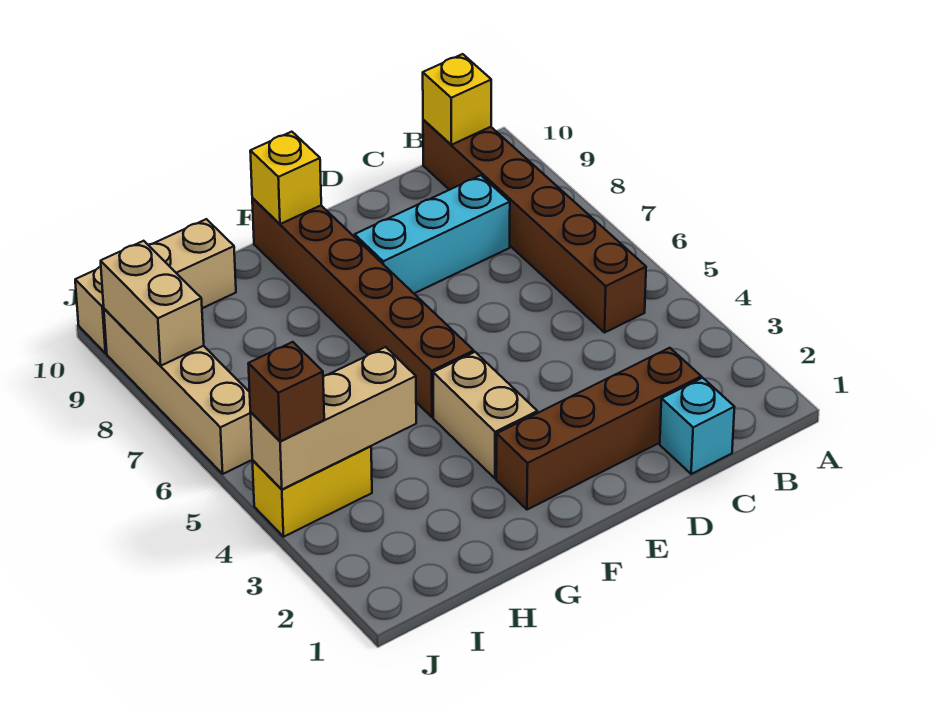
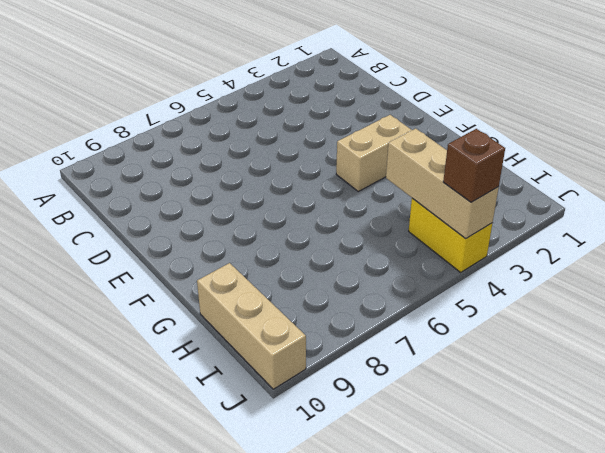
none -> brown 1x6 brick [423,120,646,332]
none -> cyan 1x1 brick [660,378,734,474]
none -> brown 1x4 brick [496,348,701,510]

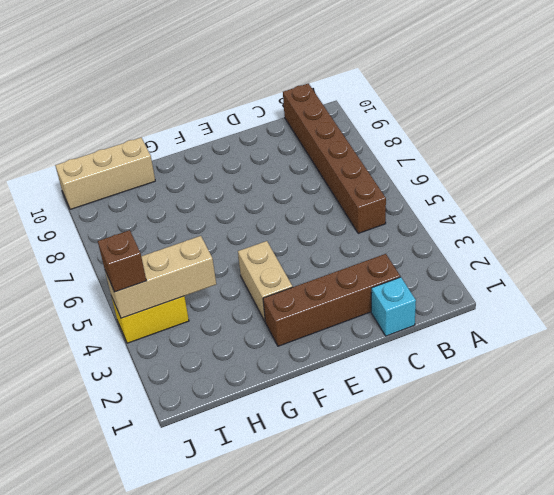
none -> cyan 1x3 brick [355,175,510,293]
none -> brown 1x6 brick [252,198,474,417]
none -> tan 1x4 brick [104,309,252,474]

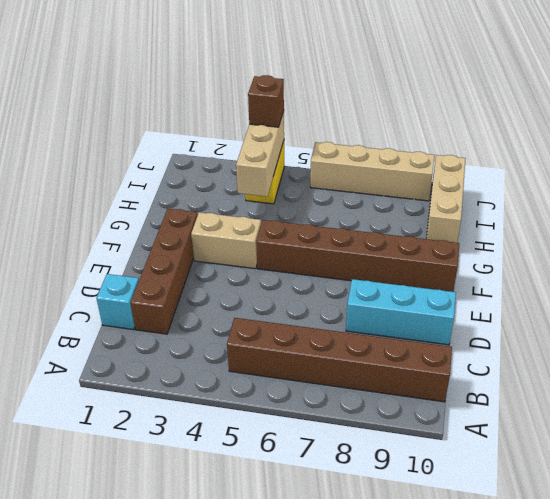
cyan 1x3 brick [346,279,456,345] -> cyan 1x3 brick turned to [355,175,510,293]
none -> yellow 1x1 brick [423,54,491,145]
none -> yellow 1x1 brick [250,132,321,224]
none -> tan 1x2 brick [101,241,204,366]

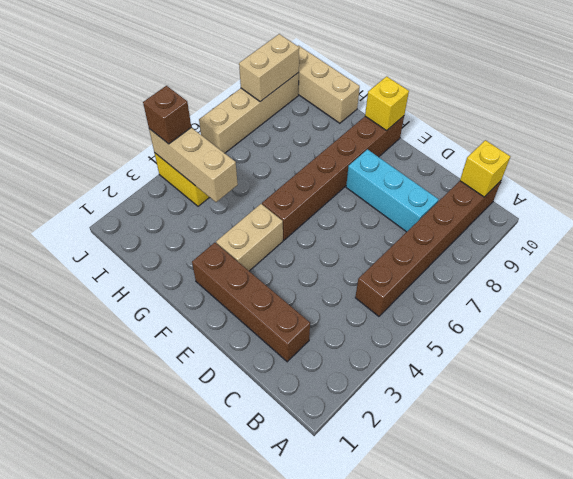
none -> cyan 1x1 brick [660,378,734,474]

